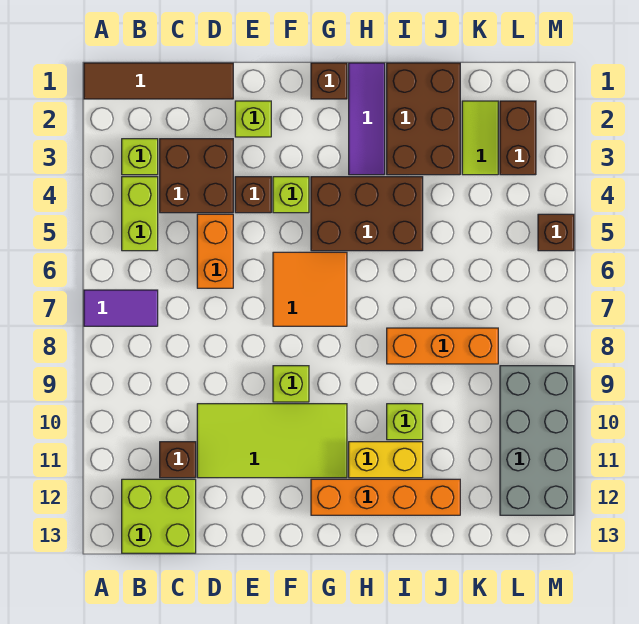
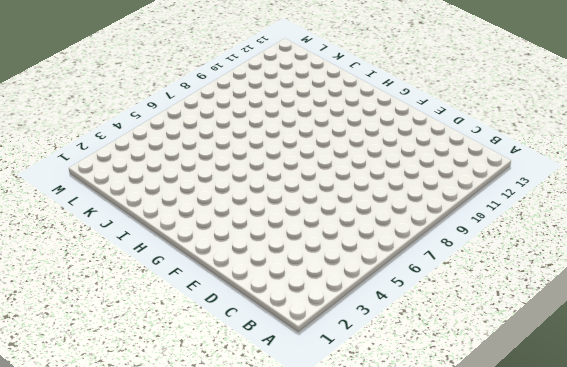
none -> brown 1x4 tile [84,63,233,99]
none -> purple 1x2 tile [84,290,158,326]
none -> lime 1x1 brick [122,139,158,175]

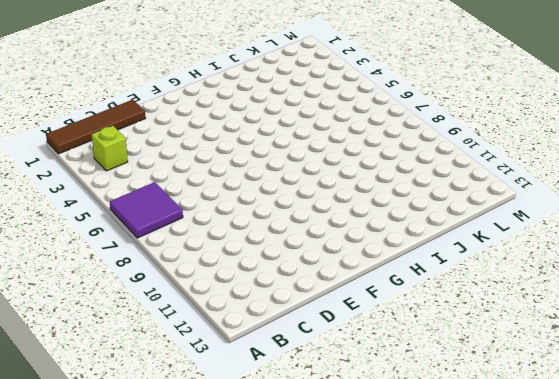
purple 2x2 tile [110,182,183,238] -> purple 1x2 tile [84,290,158,326]
none -> lime 1x2 brick [122,177,158,251]
none -> lime 2x2 brick [122,479,196,553]
none -> brown 2x2 brick [160,139,233,213]

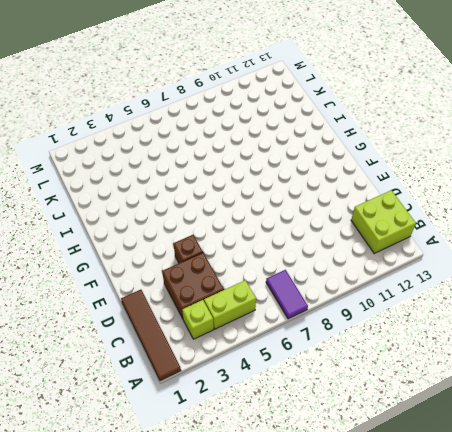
none -> brown 1x1 brick [160,442,196,478]
none -> orange 1x2 brick [197,214,233,288]
none -> lime 2x4 tile [197,404,347,478]

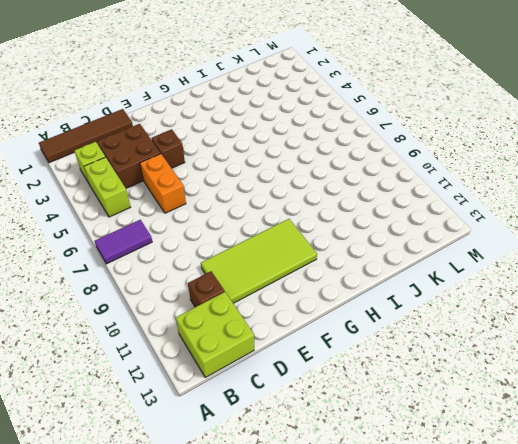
none -> lime 1x1 brick [235,101,271,137]
none -> lime 1x1 brick [273,177,309,213]
none -> orange 2x2 tile [273,252,347,326]

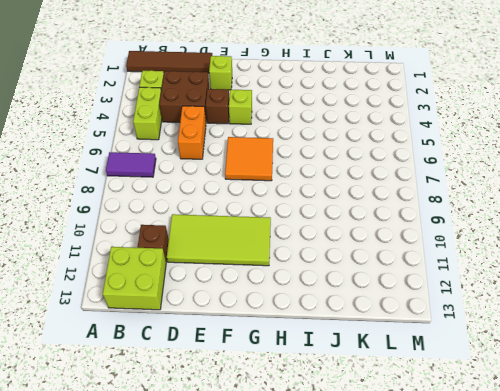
none -> lime 1x1 brick [273,366,309,402]
none -> brown 1x1 brick [311,63,347,99]
none -> brown 2x3 brick [311,177,423,251]

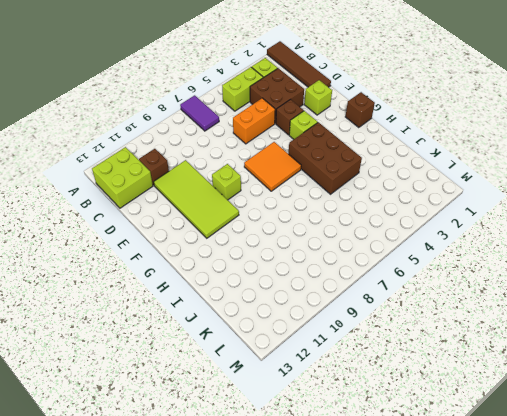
none -> orange 1x4 brick [311,479,460,515]
none -> purple 1x3 tile [349,63,385,175]
none -> yellow 1x2 brick [349,442,423,478]

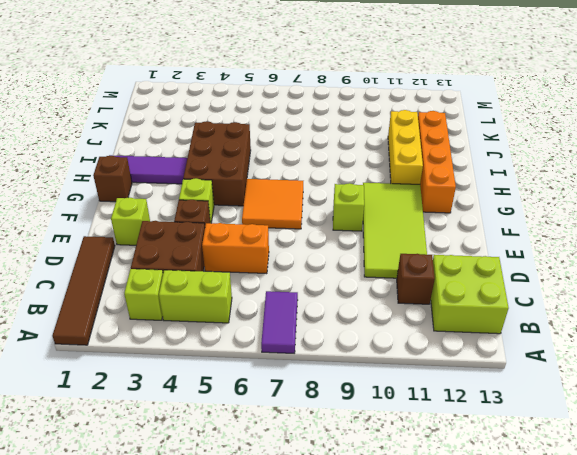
yellow 1x3 brick [388,110,423,184] -> yellow 1x2 brick [349,442,423,478]
none -> brown 2x3 brick [387,63,460,175]
none -> orange 1x3 brick [387,328,498,364]
none -> lime 1x1 brick [387,404,423,440]

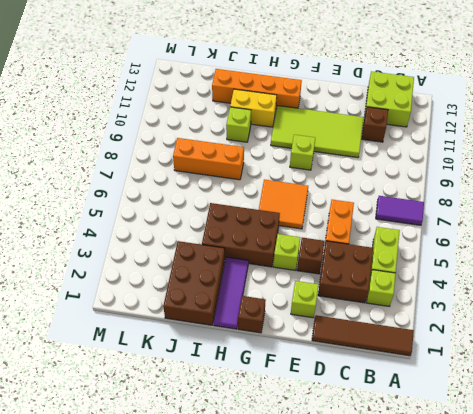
none -> lime 1x2 tile [462,101,498,175]
none -> brown 1x2 brick [500,101,536,175]
none -> grey 2x4 brick [500,366,574,515]

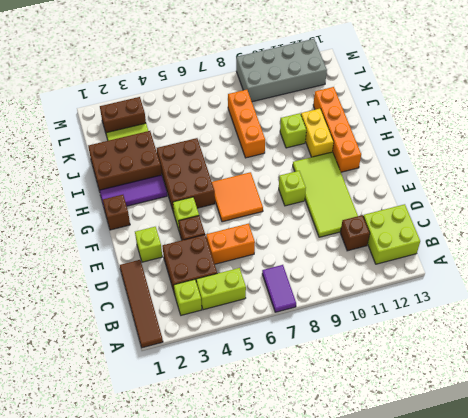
none -> brown 1x1 brick [538,214,574,251]

